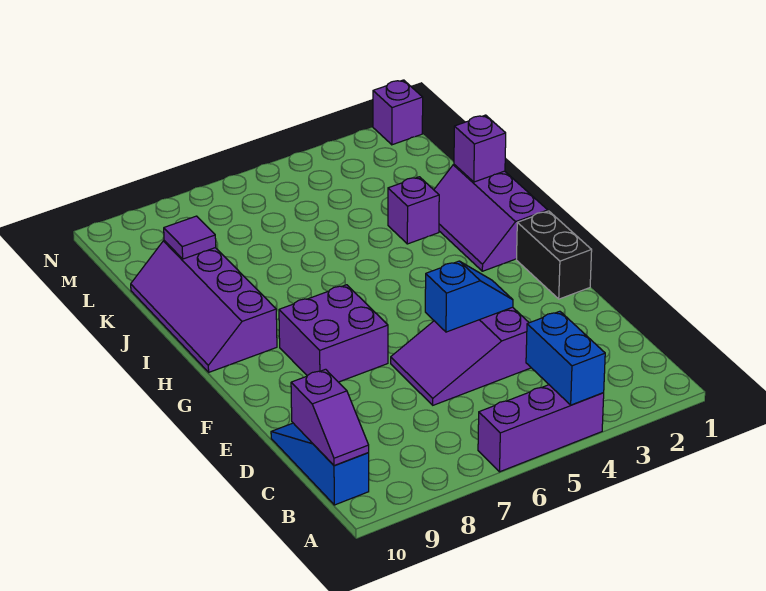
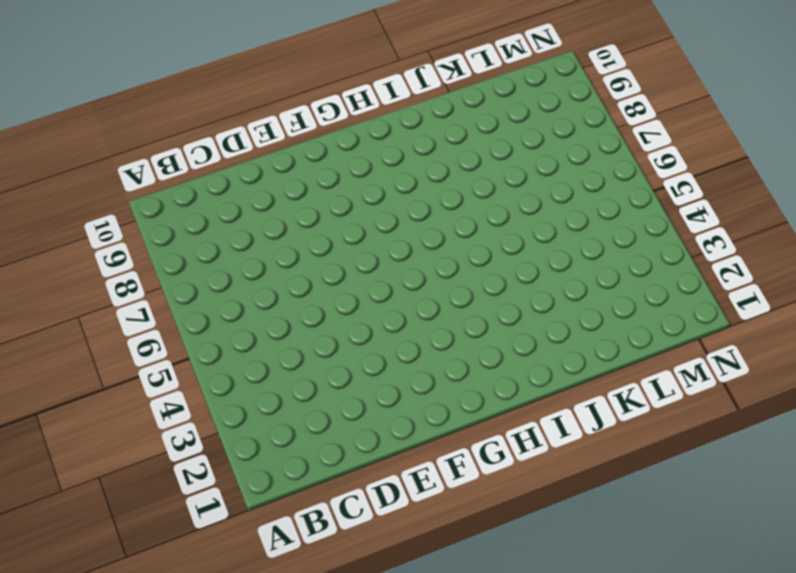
none -> purple 1x3 brick [478,385,604,472]
none -> blue 1x3 slope [271,423,369,505]
none -> purple 2x3 slope [391,307,531,405]

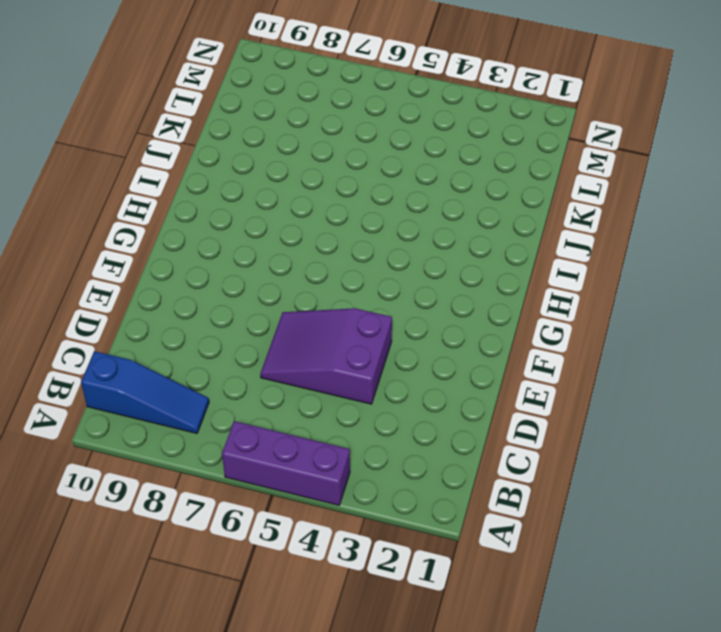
blue 1x3 slope [81,351,209,433] -> blue 1x3 slope turned to [271,423,369,505]
none -> black 1x2 brick [517,211,592,299]
none -> purple 2x2 brick [279,285,388,382]
none -> purple 2x3 slope [434,165,548,271]

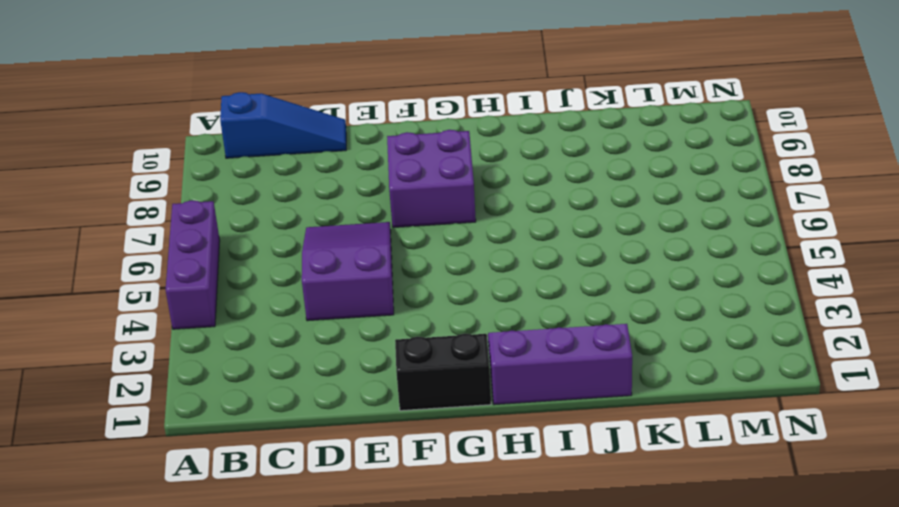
none -> purple 2x4 slope [131,241,277,372]
none -> purple 1x1 brick [388,177,439,244]
none -> purple 1x1 brick [373,80,423,145]

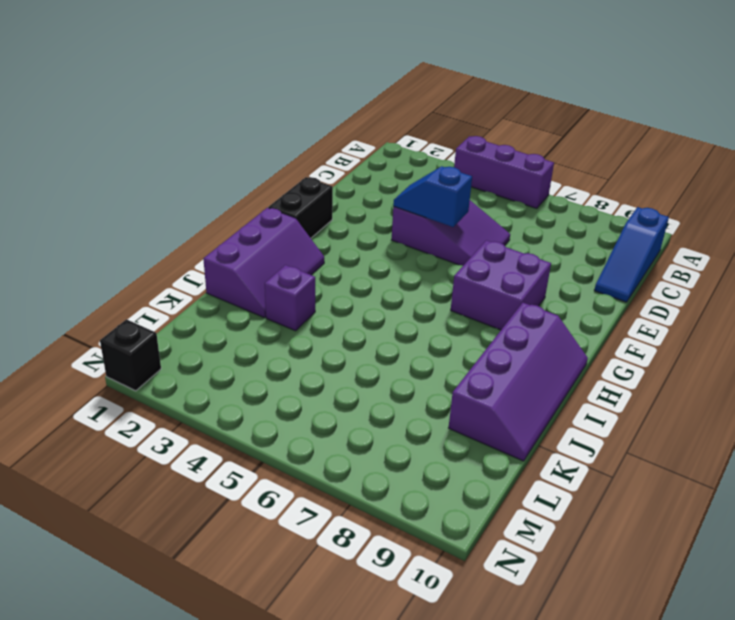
black 1x1 brick [100,319,161,391] -> purple 1x1 brick [373,80,423,145]
none -> blue 1x2 brick [526,311,605,405]
none -> purple 1x2 slope [291,369,369,466]
none -> purple 1x1 brick [454,115,506,182]

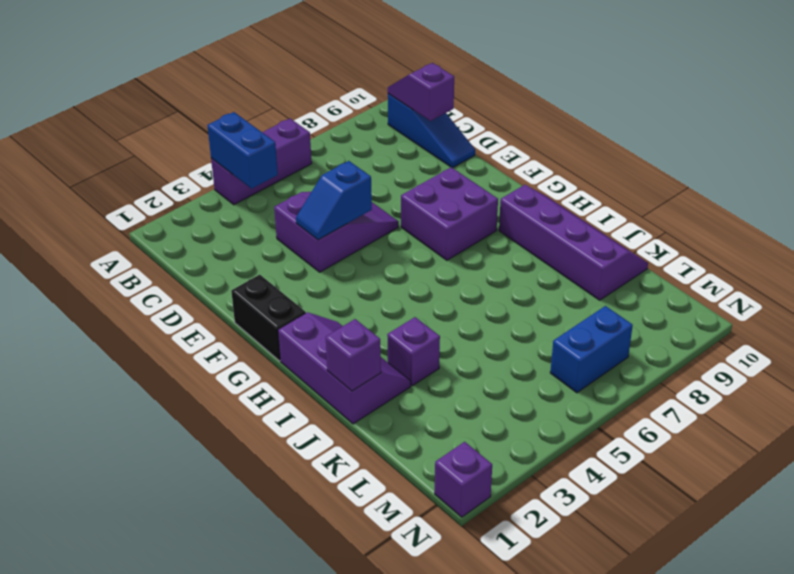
blue 1x2 brick [550,306,633,393] -> none
none -> purple 1x1 tile [164,216,216,259]

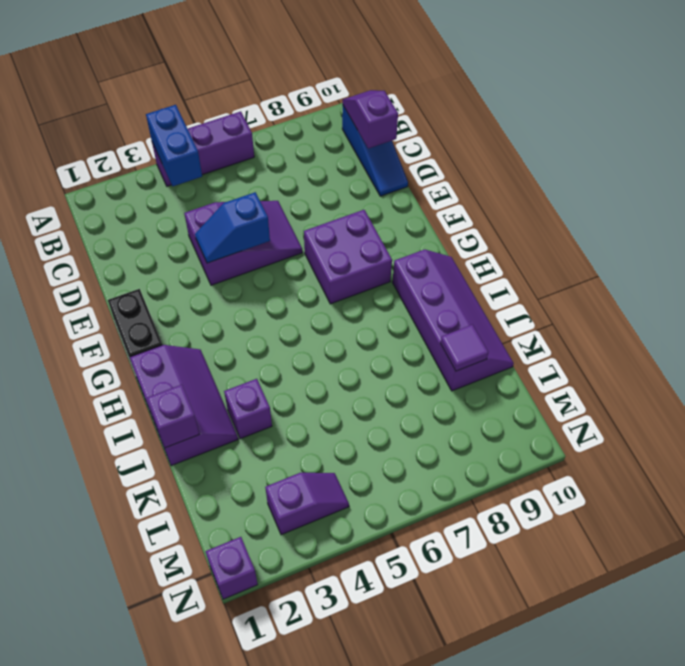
purple 1x2 slope [265,473,349,535] -> none

